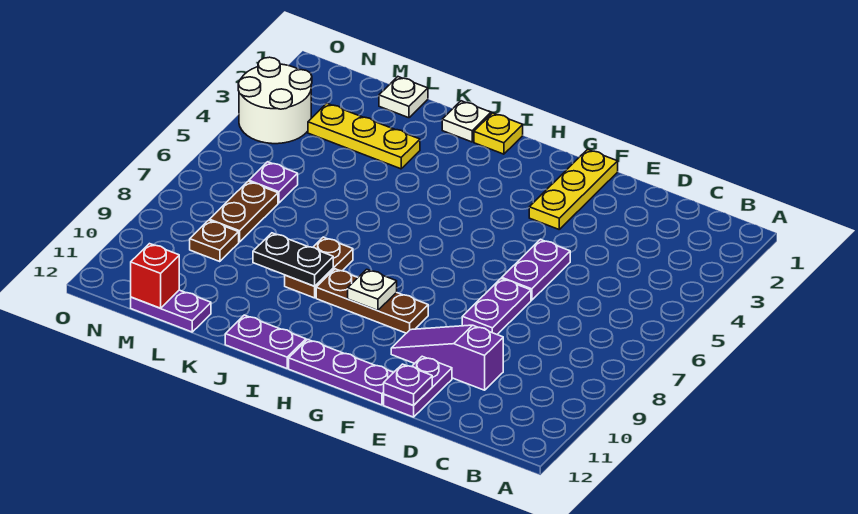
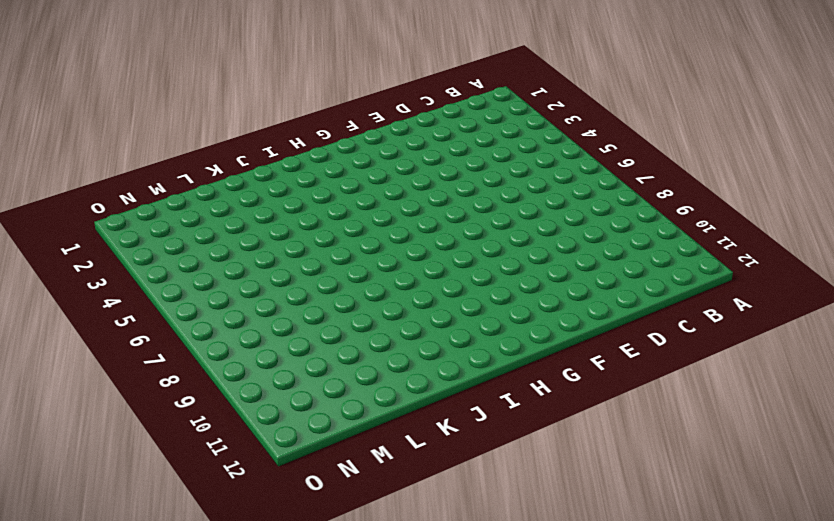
none -> purple 1x3 slope [391,325,503,390]
none -> purple 1x2 plate [502,239,570,300]
none -> purple 1x2 plate [462,278,531,334]

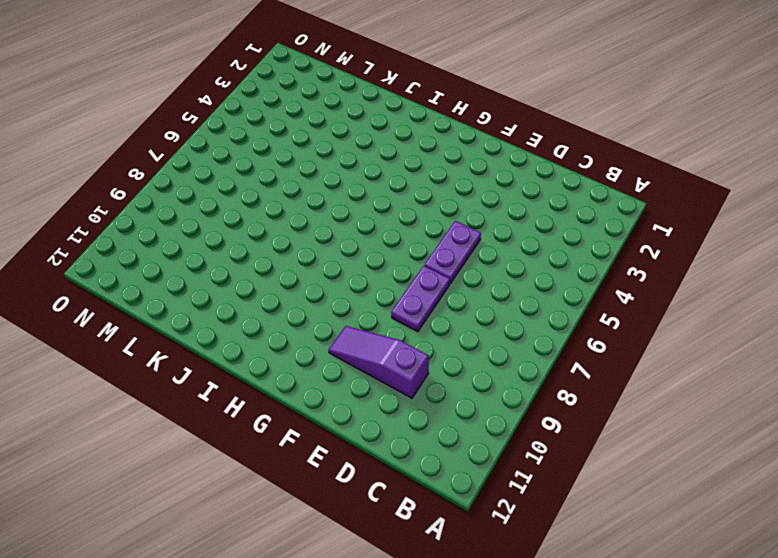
none -> purple 1x2 plate [384,356,452,417]
none -> yellow 1x3 plate [529,149,618,229]
none -> purple 1x3 plate [289,339,394,405]

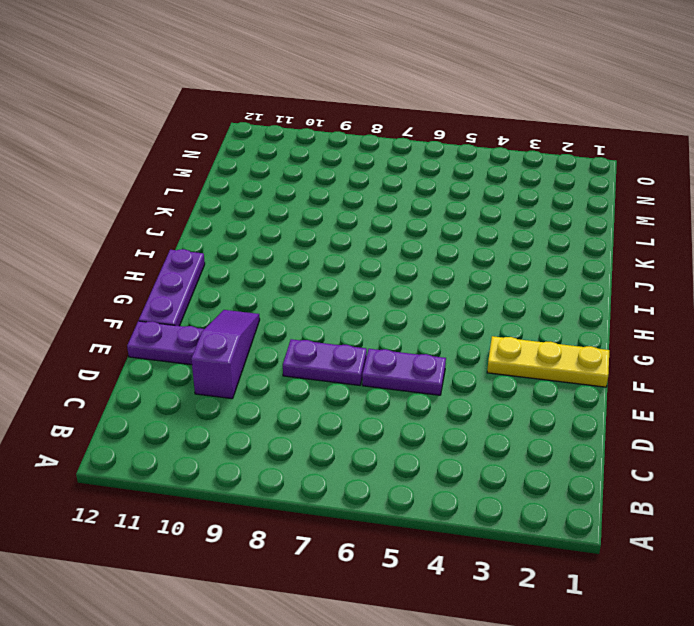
none -> brown 1x3 plate [316,269,428,333]
none -> yellow 1x1 plate [474,113,523,154]
none -> purple 1x2 plate [225,315,306,368]

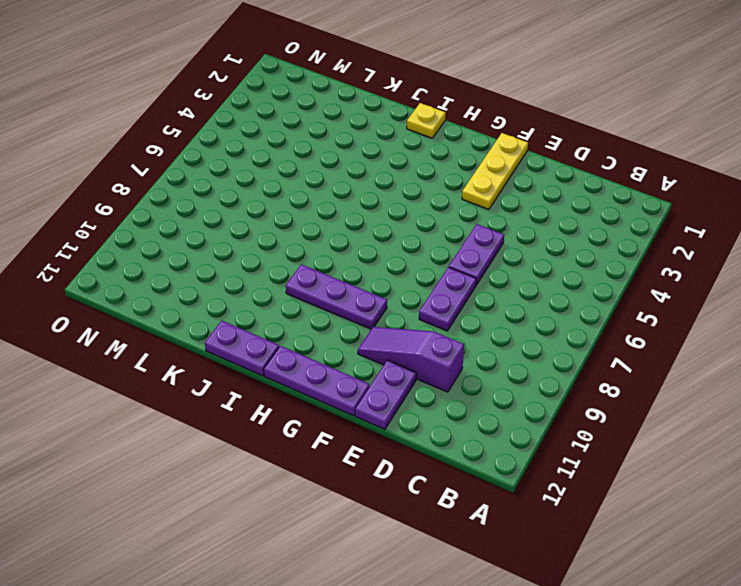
purple 1x3 plate [286,264,387,329] -> brown 1x3 plate [316,269,428,333]
none -> white 1x1 plate [442,101,491,142]
none -> brown 1x2 plate [285,237,353,298]
none -> yellow 1x3 plate [308,103,420,169]

